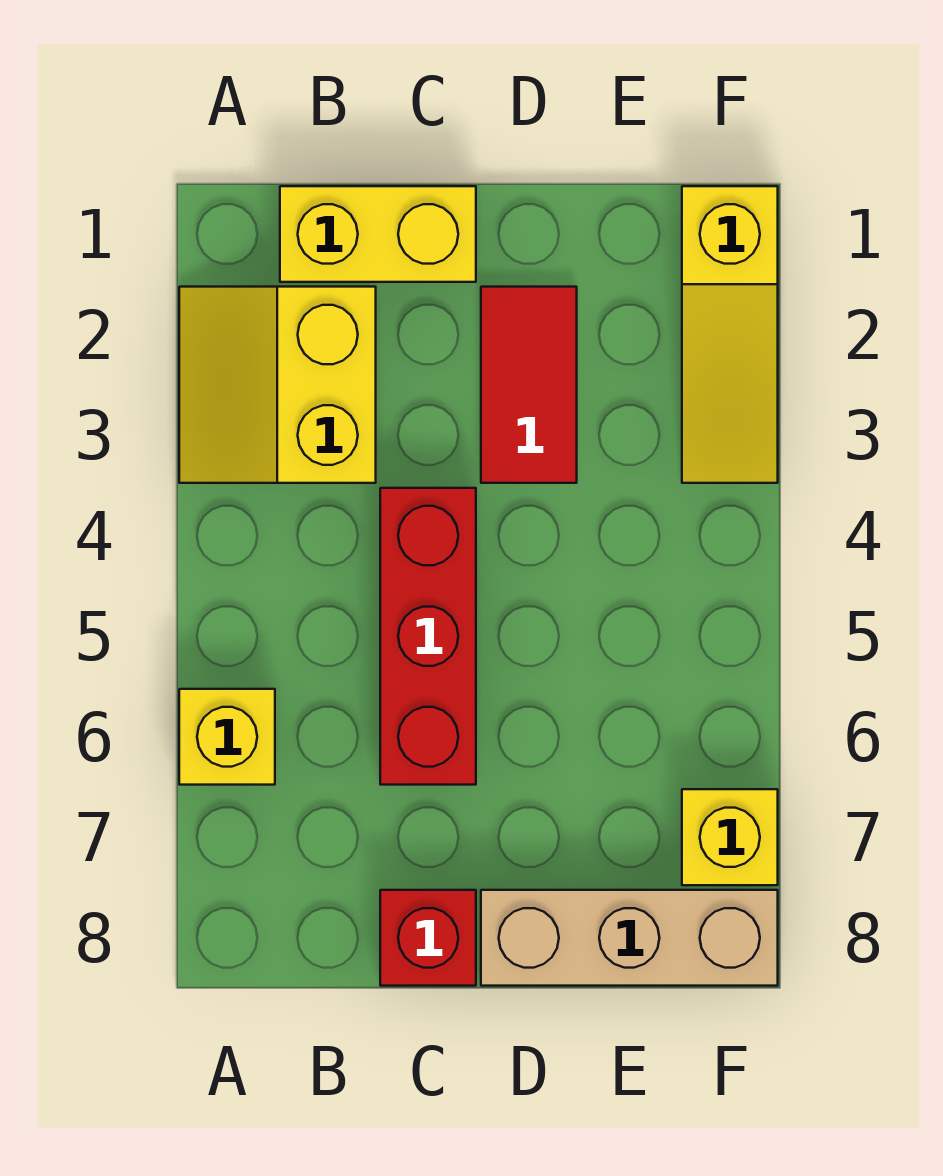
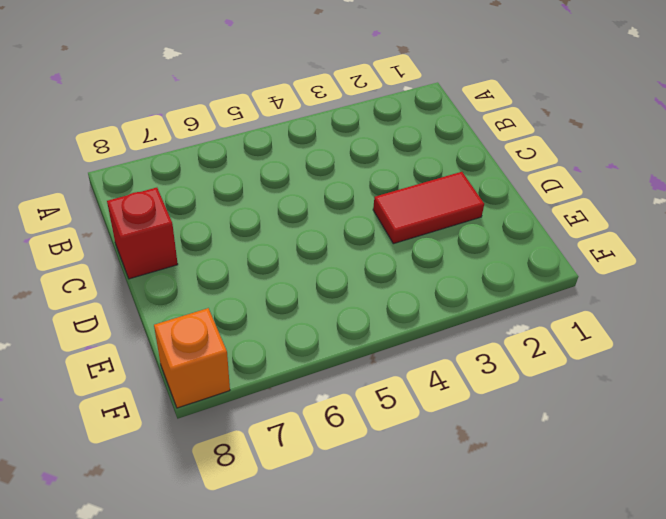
orange 1x1 brick [154,308,230,408] -> tan 1x3 brick [481,890,778,986]
none -> yellow 2x2 slope [179,287,376,483]
none -> yellow 1x1 brick [179,689,275,785]

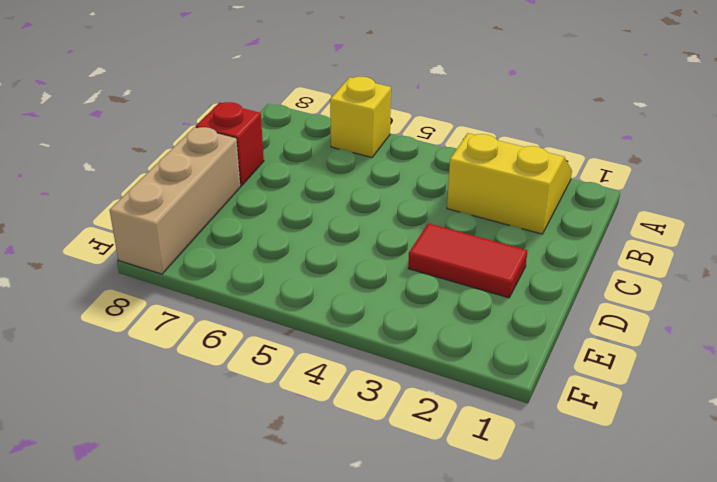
none -> yellow 1x2 brick [280,186,476,282]
none -> red 1x3 brick [380,488,476,785]

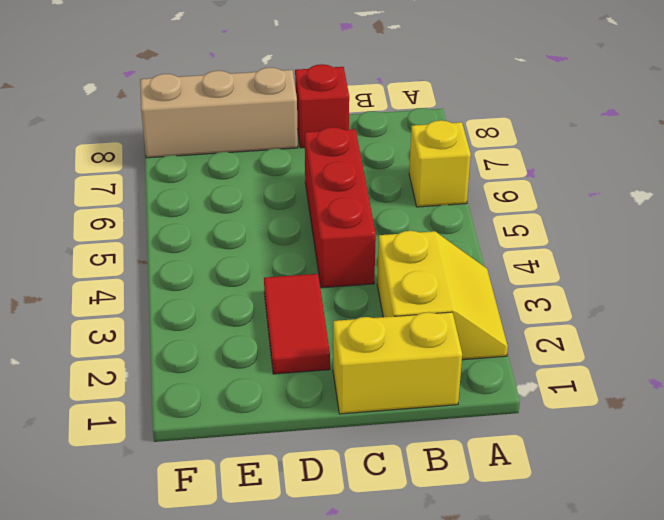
none -> yellow 1x3 slope [682,186,778,483]
none -> yellow 1x1 brick [682,789,778,885]

